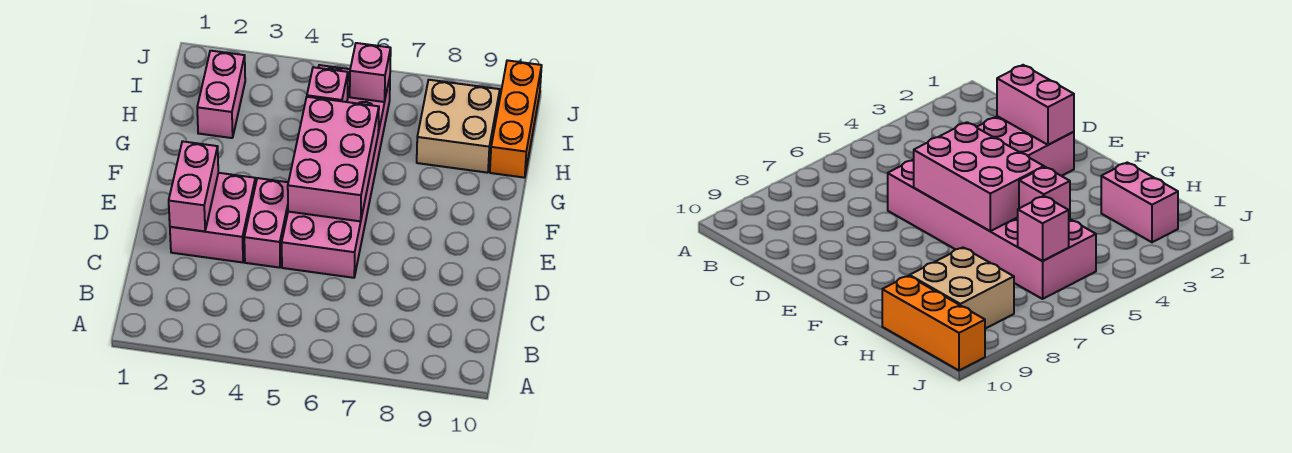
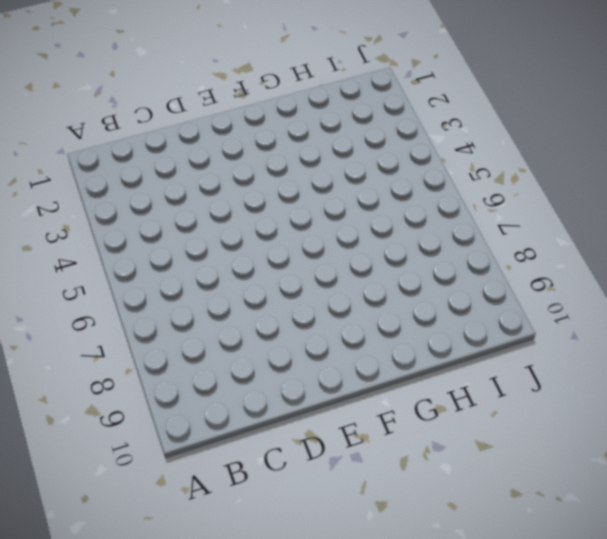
none -> pink 2x2 brick [170,173,256,262]
none -> pink 1x2 brick [244,178,288,268]

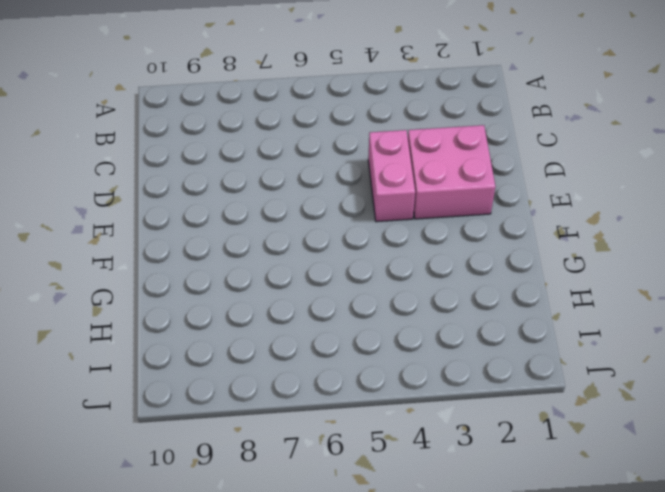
none -> pink 2x6 brick [282,65,390,278]
none -> pink 1x2 brick [197,51,245,138]

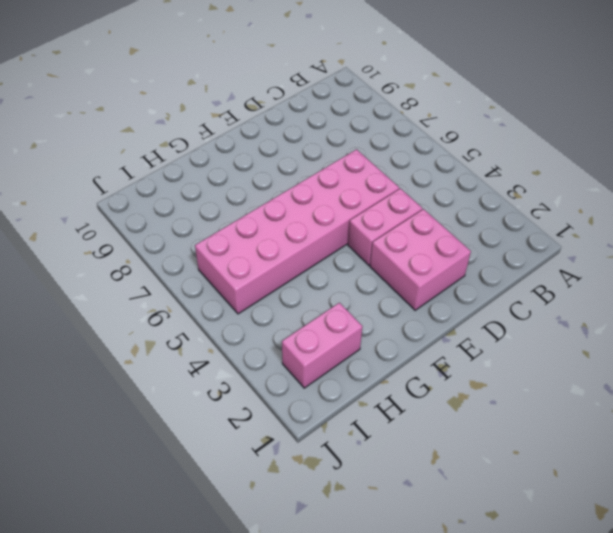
none -> tan 2x2 brick [417,80,500,173]
none -> orange 1x3 brick [490,60,542,178]

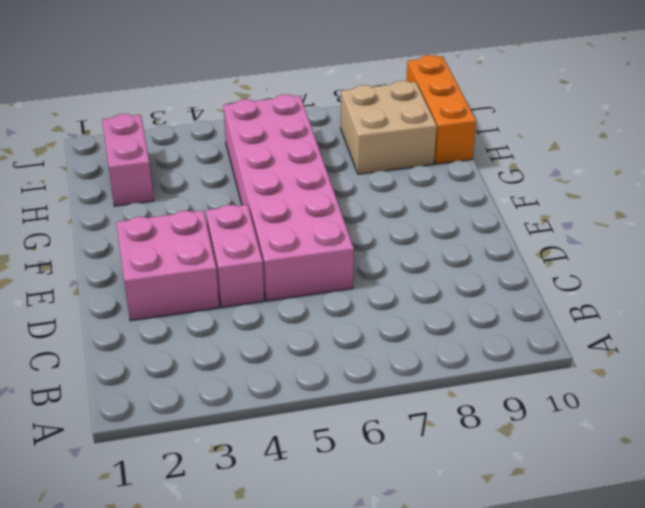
none -> pink 1x2 brick [169,141,218,231]
none -> pink 2x3 brick [288,97,379,221]

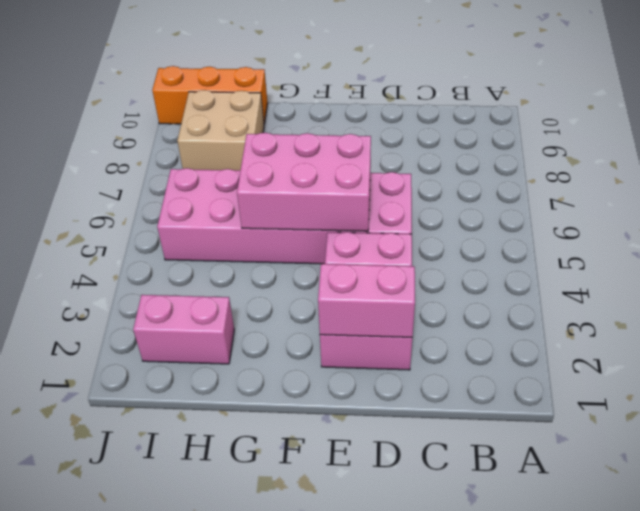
none -> pink 1x1 brick [307,67,348,102]
none -> pink 1x1 brick [350,43,391,102]

